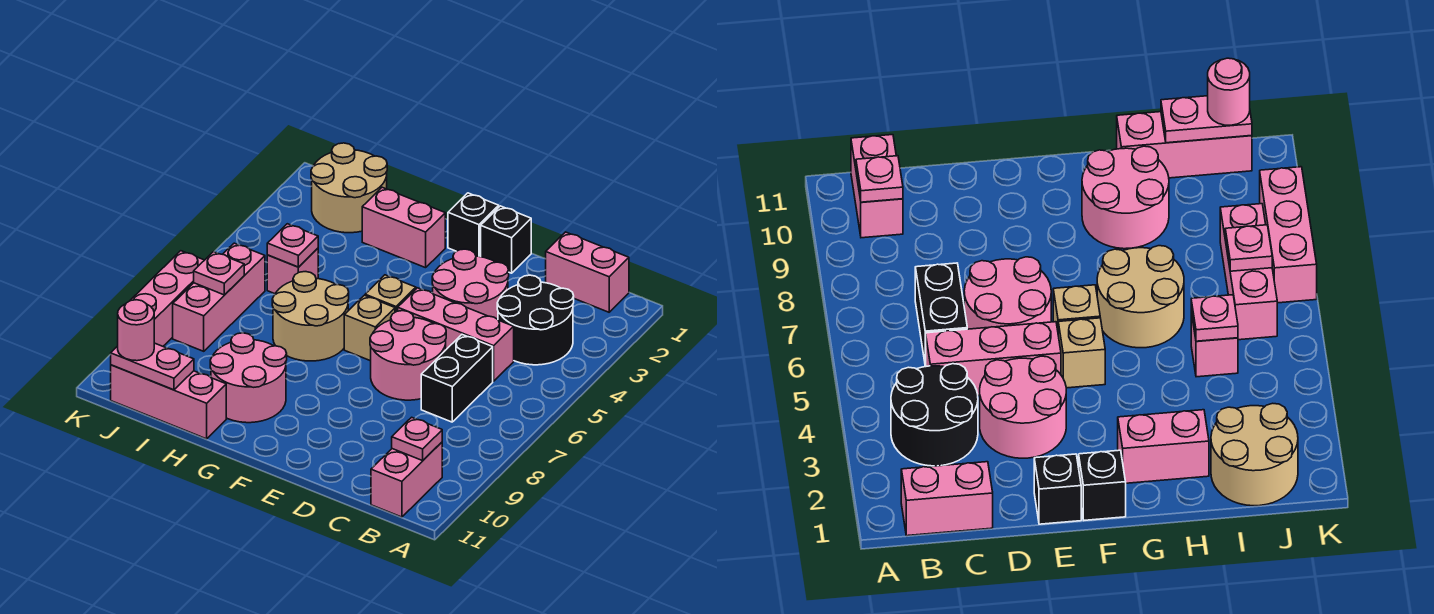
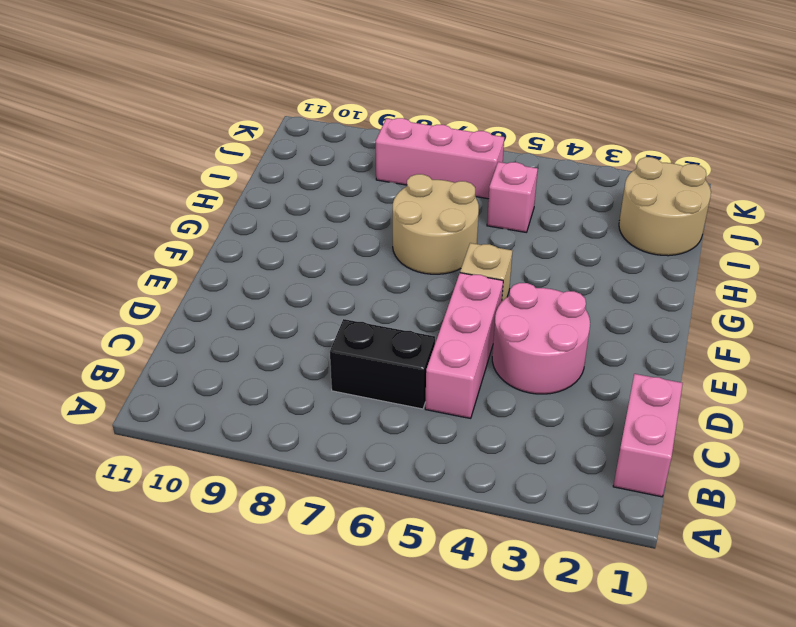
none -> black 2x2 round brick [497,275,574,365]
none -> pink 1x2 brick [371,442,442,517]
none -> pink 2x2 round brick [370,311,446,400]

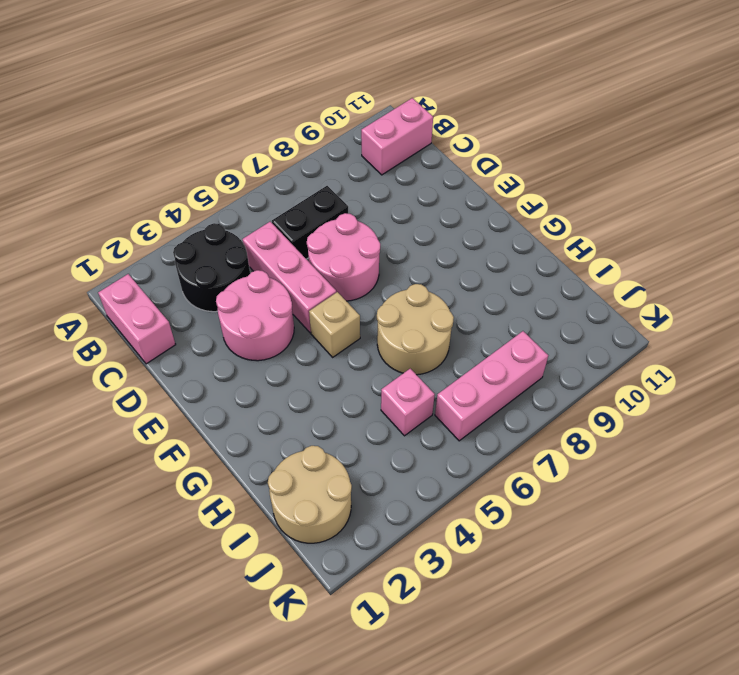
none -> black 1x1 brick [481,206,531,273]
none -> black 1x1 brick [448,193,499,257]
none -> tan 1x1 brick [344,295,395,361]

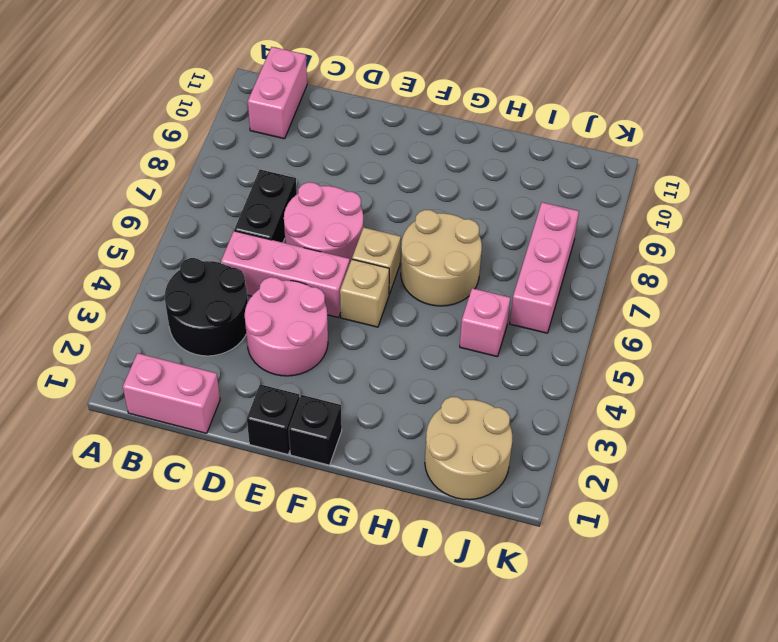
none -> pink 1x2 brick [362,187,445,268]
none -> pink 2x2 round brick [210,333,287,423]
none -> pink 1x3 brick [111,365,226,439]

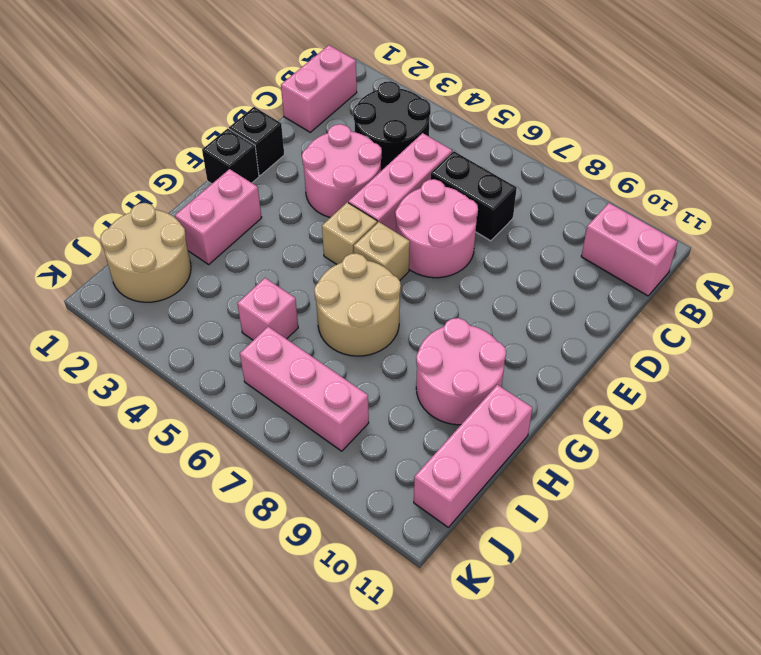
none -> pink 1x3 brick [130,251,204,346]
none -> pink 1x1 plate [392,417,442,461]
none -> pink 1x1 plate [267,224,318,267]

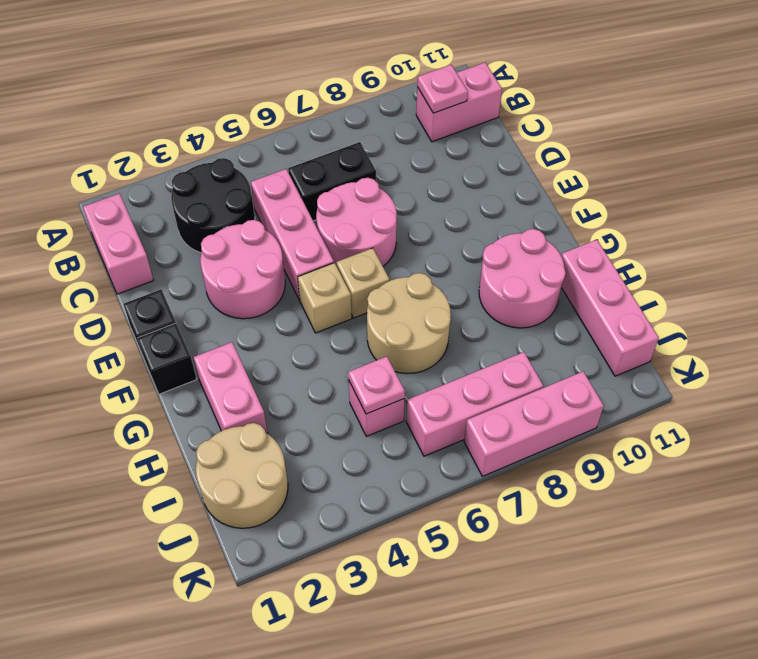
none -> pink 1x2 plate [111,343,194,390]
none -> pink 1x1 plate [194,252,244,295]
none -> pink 1x1 round brick [118,300,154,361]

